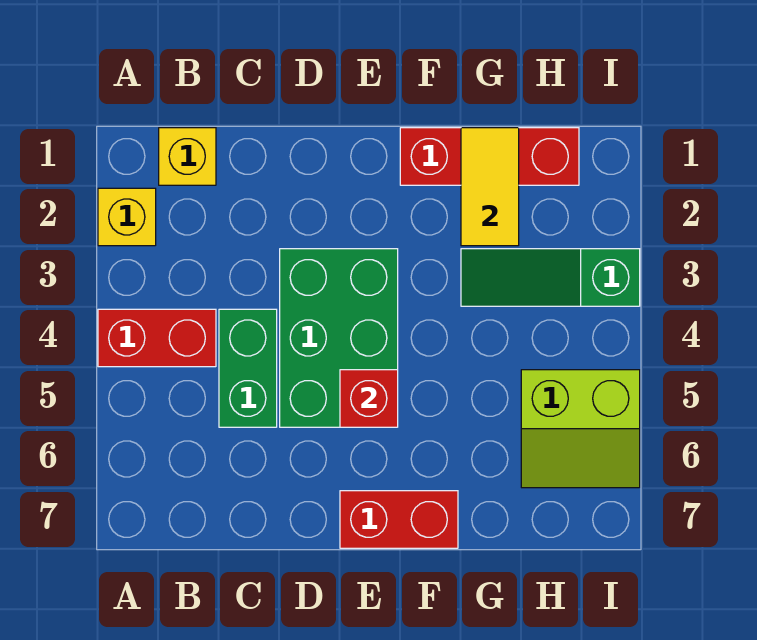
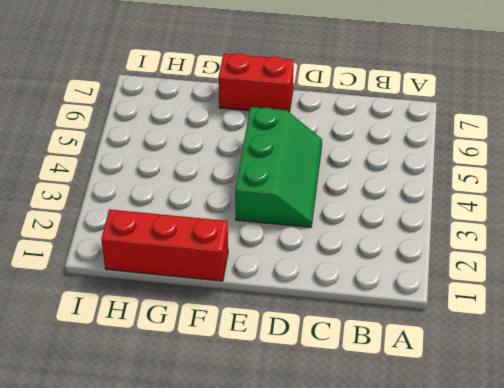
green 2x3 slope [235,107,322,227] -> green 2x3 brick [280,249,398,427]
none -> yellow 1x1 brick [98,188,156,246]
none -> red 1x2 brick [98,309,216,367]

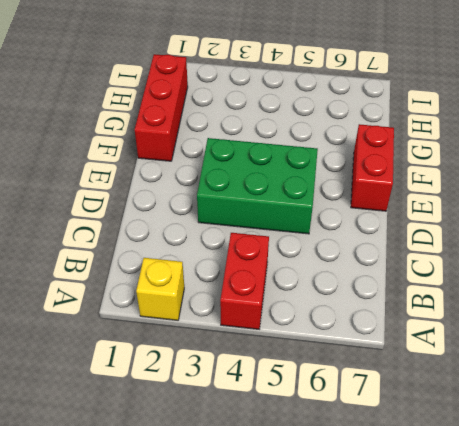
none -> yellow 1x1 brick [159,128,216,185]
none -> green 1x2 brick [219,309,277,427]

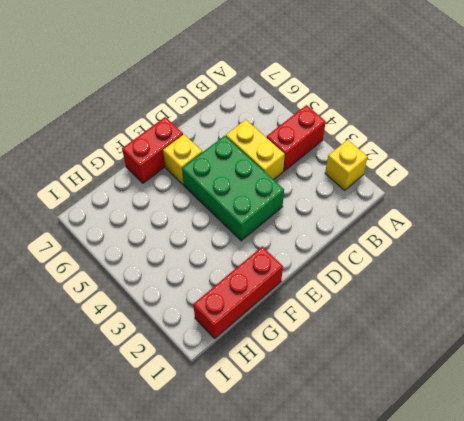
yellow 1x2 brick [226,120,285,180] -> green 1x2 brick [219,309,277,427]
yellow 1x1 brick [163,134,202,185] -> yellow 1x1 brick moved to [159,128,216,185]
none -> green 1x3 slope [461,249,640,306]
none -> lime 2x2 slope [521,370,640,488]

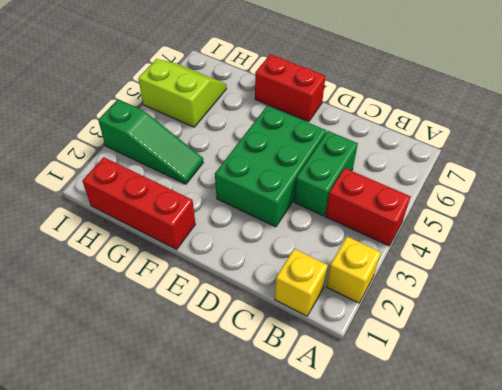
none -> red 1x1 brick [340,370,398,427]
none -> yellow 1x2 tile [461,128,519,246]

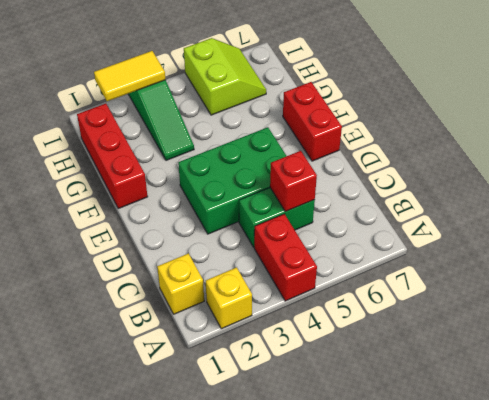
red 1x1 brick [270,151,317,212] -> red 1x1 brick moved to [340,370,398,427]
yellow 1x2 tile [94,51,166,101] -> yellow 1x2 tile moved to [461,128,519,246]

